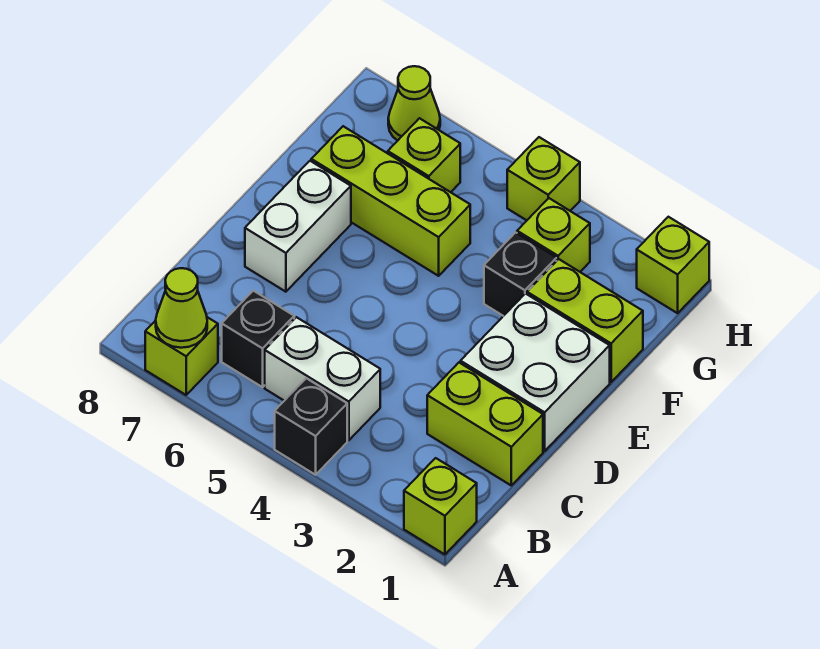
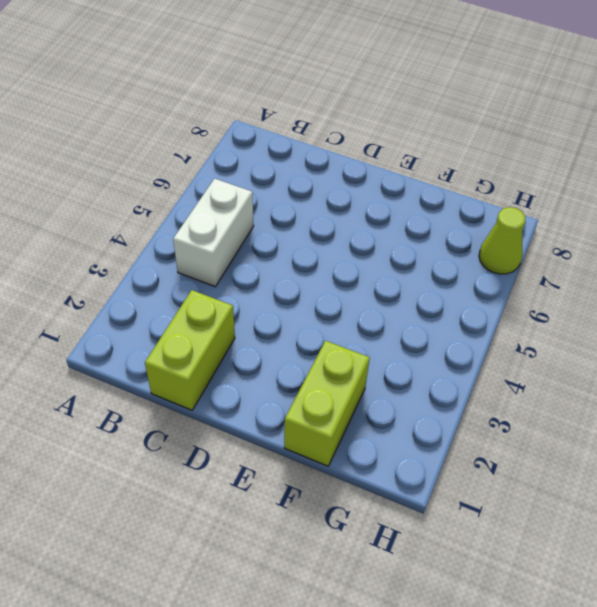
none -> lime 1x1 brick [404,458,477,554]
none -> black 1x1 brick [275,378,347,475]
none -> lime 1x1 brick [145,317,218,395]

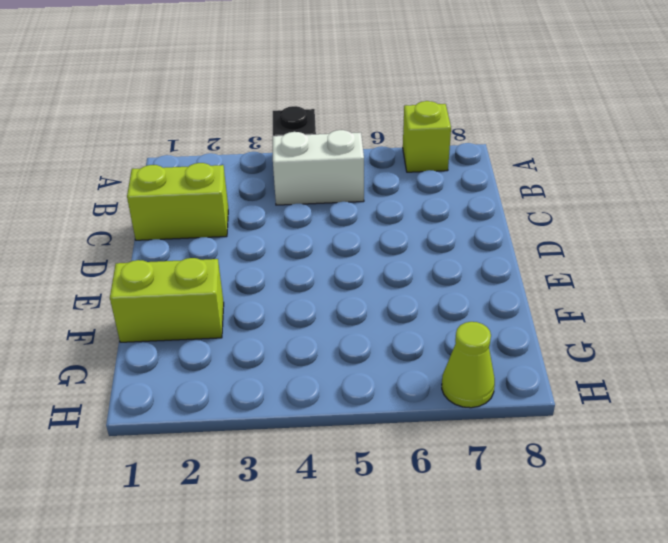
none -> lime 1x1 brick [404,458,477,554]
none -> black 1x1 brick [222,291,294,387]
none -> white 2x2 brick [461,294,610,451]

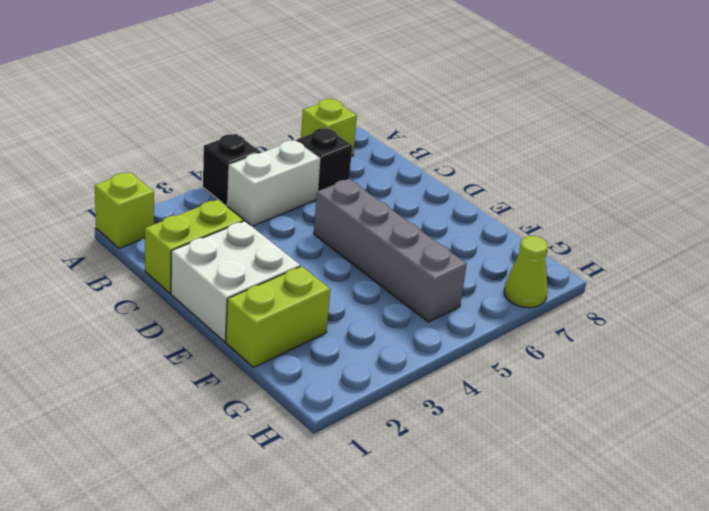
grey 1x4 brick [314,179,467,322] -> lime 1x3 brick [311,126,470,276]
none -> white 1x2 brick [245,161,351,292]
none -> black 1x1 brick [484,233,557,316]
none -> lime 1x1 brick [517,198,590,272]

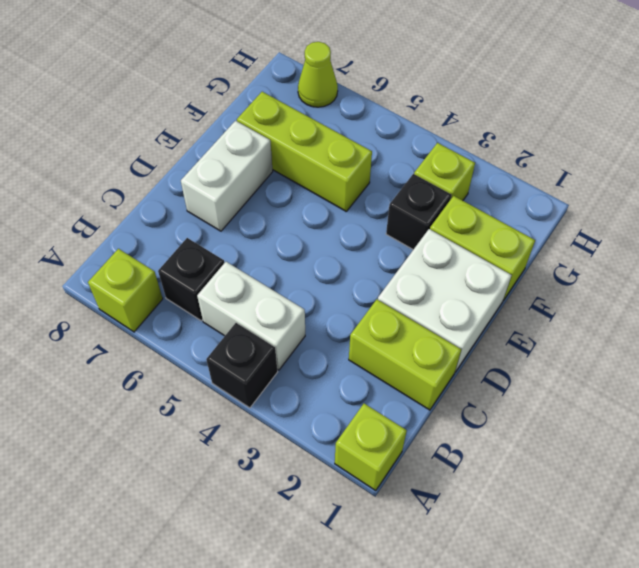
none -> lime 1x1 brick [388,118,460,192]
none -> lime 1x1 brick [637,217,709,313]
none -> lime 1x1 brick [507,137,580,220]

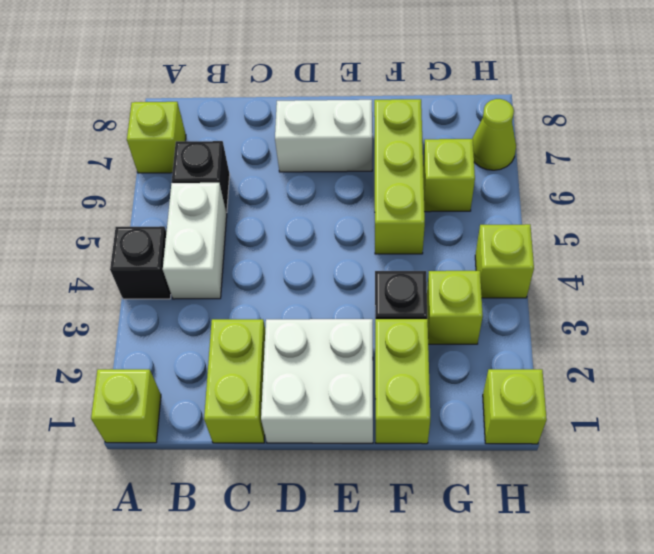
none -> lime 1x1 cone [156,268,207,348]

